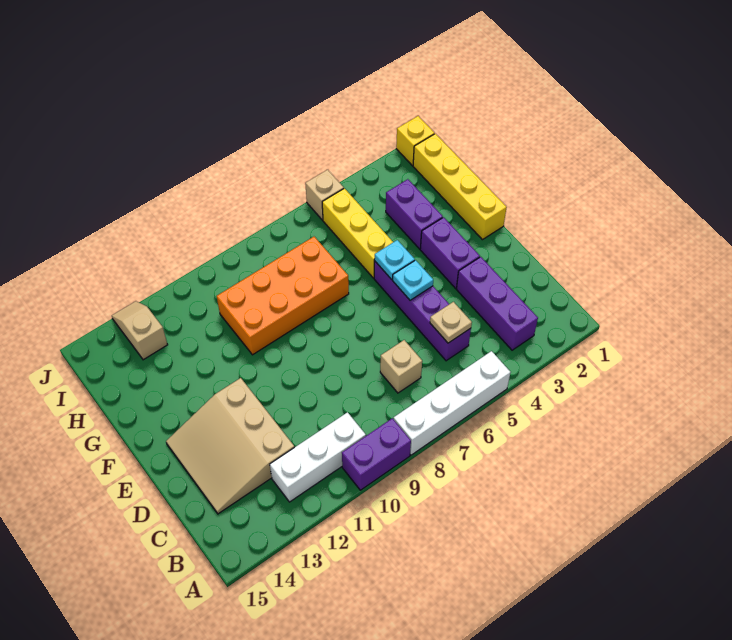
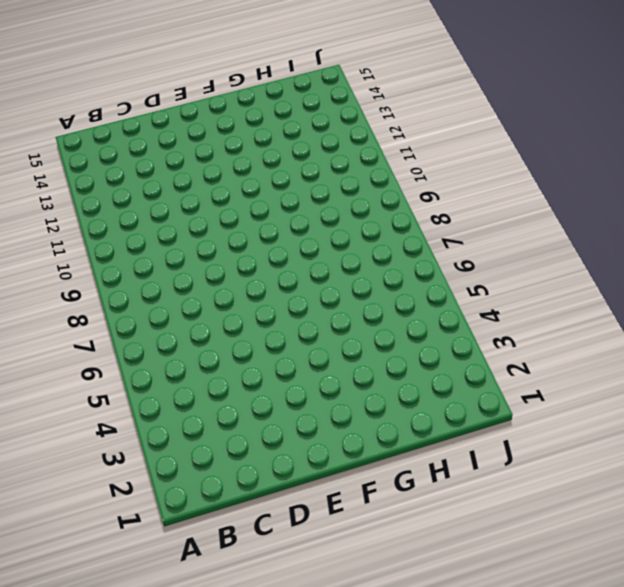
none -> white 1x4 brick [394,351,511,455]
none -> purple 1x2 brick [342,418,411,490]
none -> purple 1x3 brick [456,257,538,350]

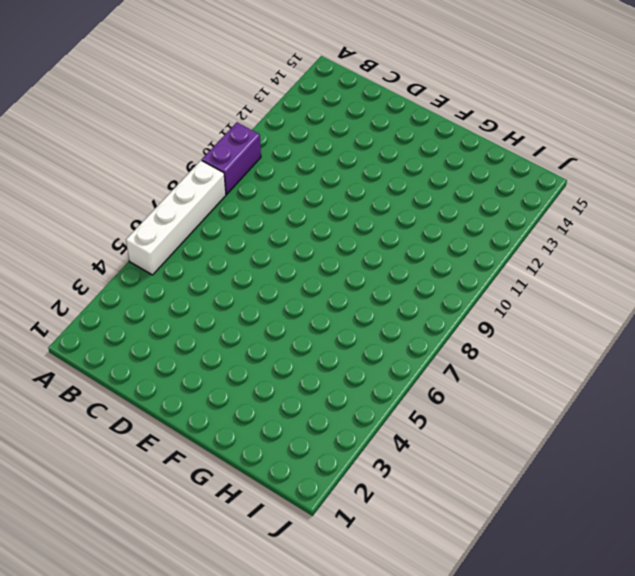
none -> purple 1x3 brick [456,257,538,350]
none -> white 1x3 brick [270,412,366,502]
none -> purple 1x4 brick [374,261,471,361]

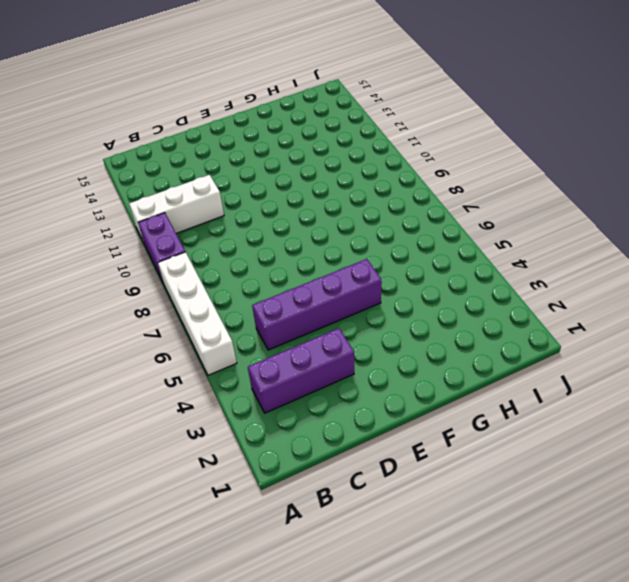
white 1x3 brick [129,175,224,242] -> white 1x3 brick turned to [270,412,366,502]
none -> tan 1x1 brick [380,340,422,393]
none -> tan 3x3 slope [166,378,294,514]
none -> purple 1x2 brick [420,217,480,288]

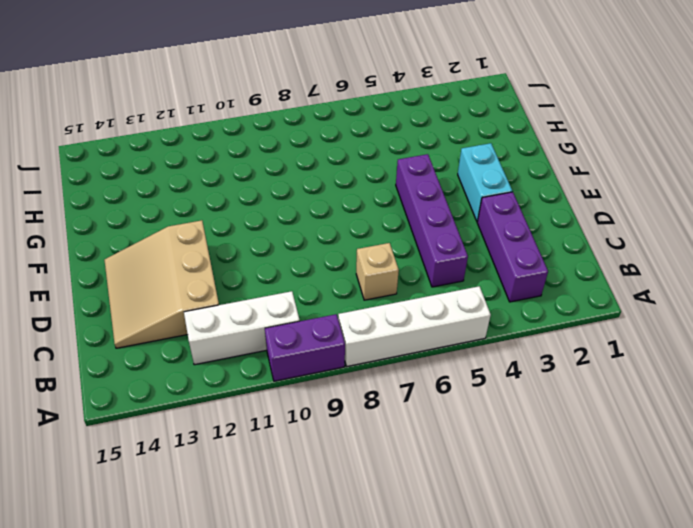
cyan 1x2 brick [458,143,512,222] -> purple 1x2 brick [420,217,480,288]
none -> yellow 1x4 brick [413,134,507,240]
none -> purple 1x2 brick [386,179,443,249]
none -> yellow 1x3 brick [322,188,393,278]

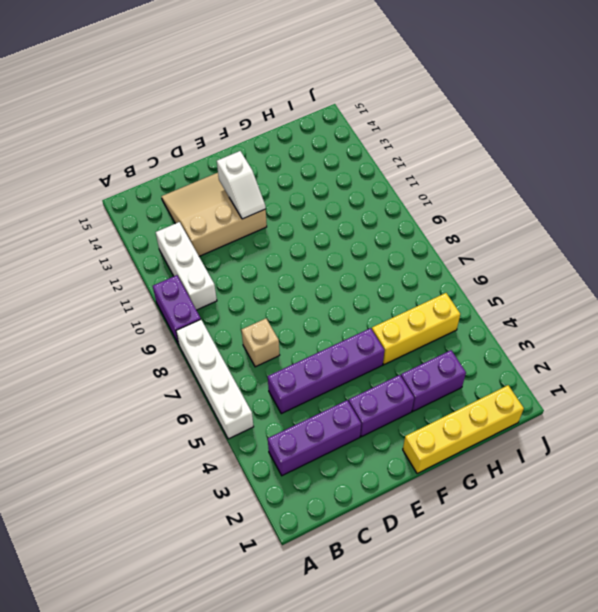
white 1x2 slope [217,151,266,219] -> none
none -> orange 2x4 brick [217,237,349,355]
none -> tan 1x2 slope [112,301,168,360]
none -> yellow 1x1 brick [396,116,435,165]

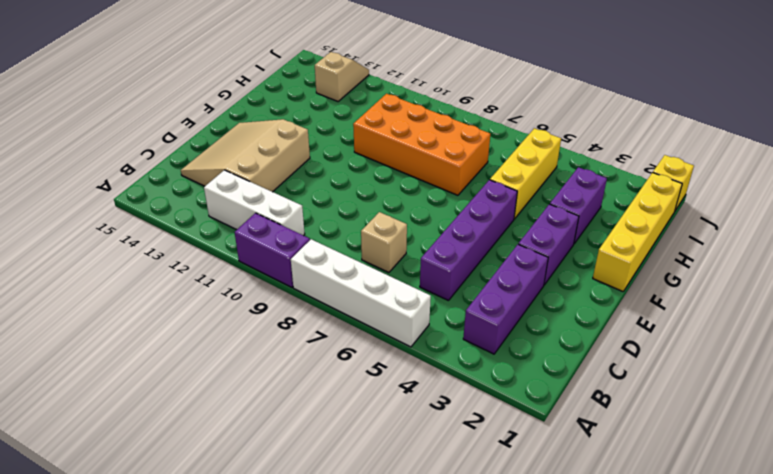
none -> tan 1x1 brick [305,170,344,220]
none -> tan 1x1 plate [430,302,472,343]
none -> cyan 1x1 plate [393,260,433,300]

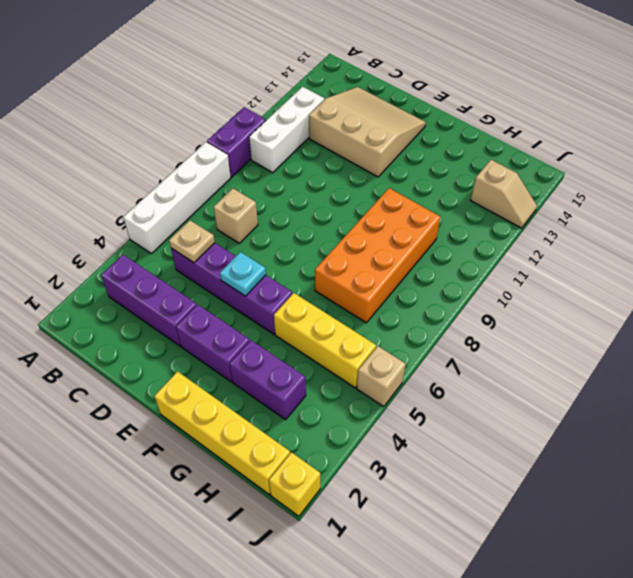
none -> cyan 1x1 plate [374,240,415,280]

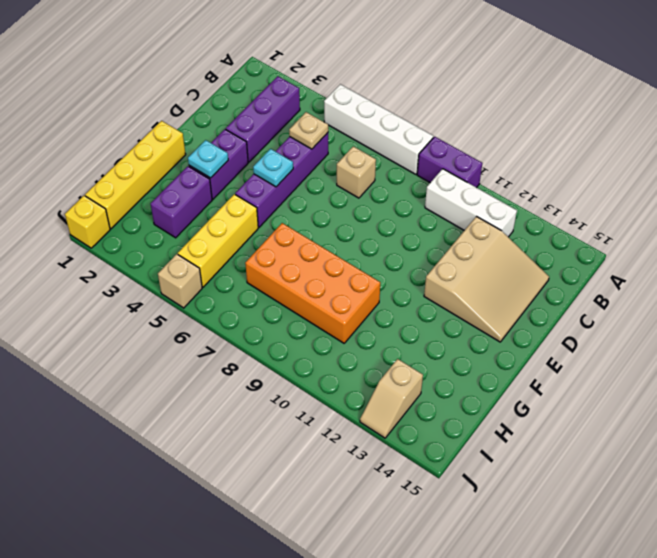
cyan 1x1 plate [188,140,228,178] -> cyan 1x1 plate moved to [374,240,415,280]

